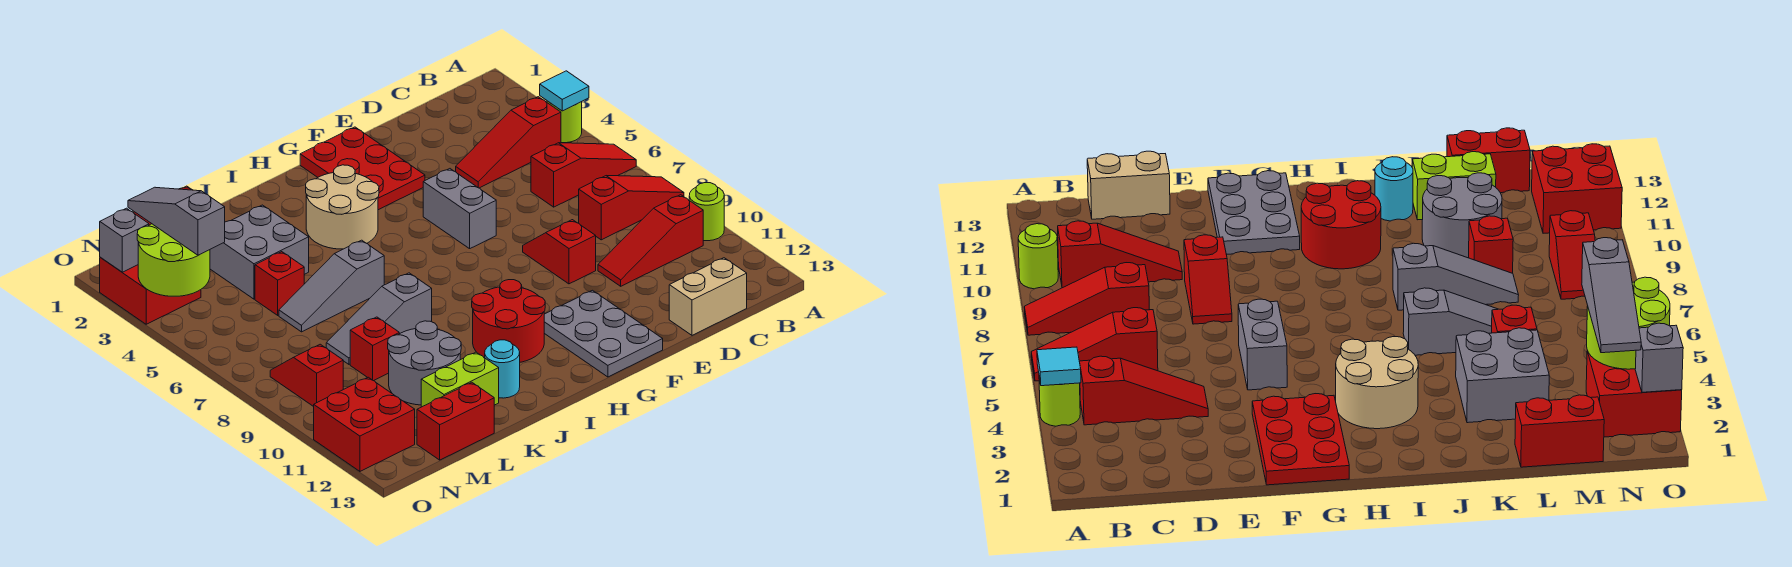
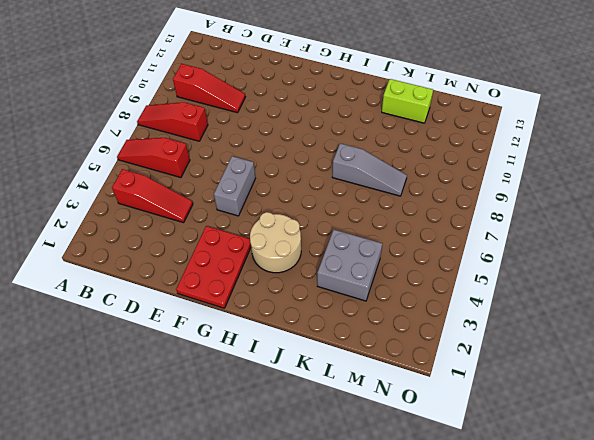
none -> lime 1x1 round brick [547,101,582,143]
none -> lime 1x1 round brick [689,183,724,241]
none -> tan 1x2 brick [669,258,747,335]
none -> red 1x2 slope [523,220,596,284]

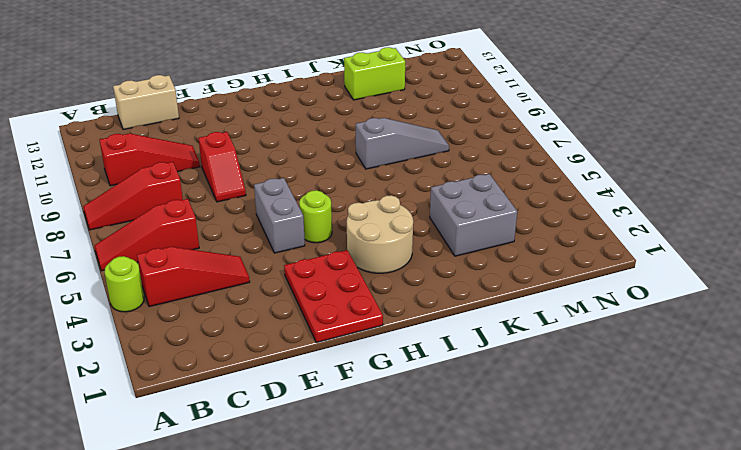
lime 1x1 round brick [299,190,332,243] -> lime 1x1 round brick moved to [689,183,724,241]
none -> grey 2x3 plate [544,290,663,377]
none -> red 2x2 round brick [472,280,545,362]
none -> grey 1x3 slope [279,240,384,332]
none -> cyan 1x1 round brick [485,340,520,398]

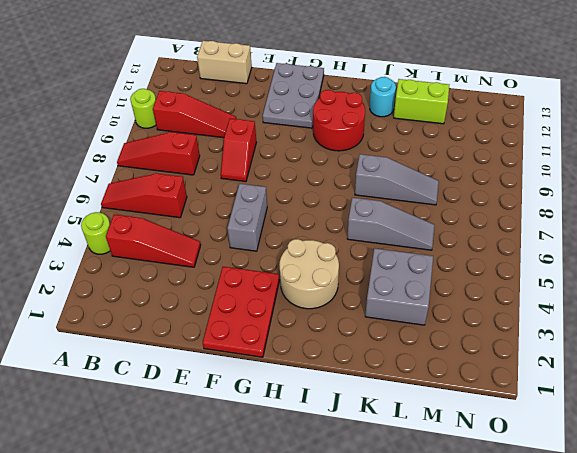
none -> grey 2x2 round brick [388,321,461,405]
none -> red 1x2 brick [1515,395,1604,467]
none -> red 1x1 brick [255,252,304,315]
none -> red 1x1 brick [350,317,399,381]

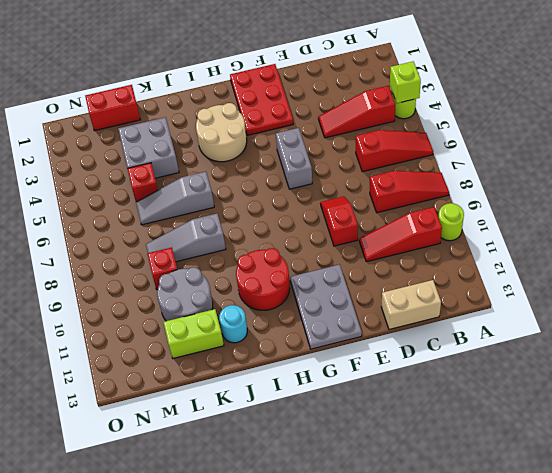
lime 1x1 brick [390,62,421,103] -> cyan 1x1 tile [540,71,589,111]
none -> red 1x2 brick [417,382,494,460]
none -> red 2x2 brick [100,257,201,324]
none -> red 1x2 slope [270,344,343,407]
none -> red 2x2 brick [314,377,415,471]

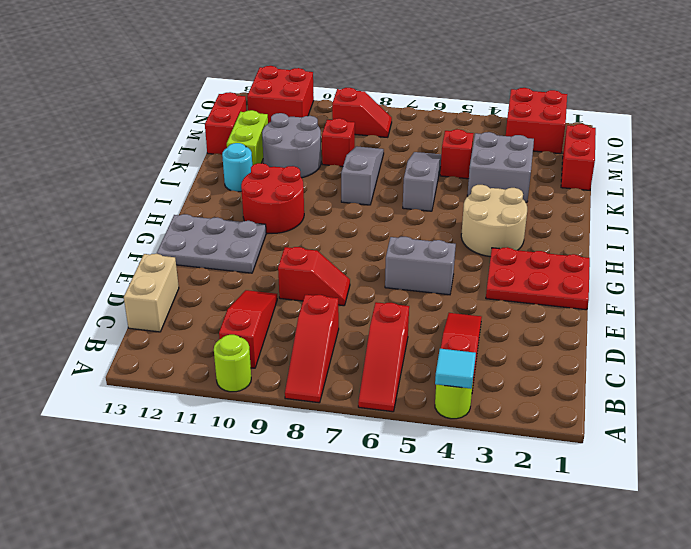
none -> lime 2x2 round brick [137,224,210,296]
none -> grey 1x1 brick [100,208,149,272]
none -> grey 1x3 slope [128,187,225,255]

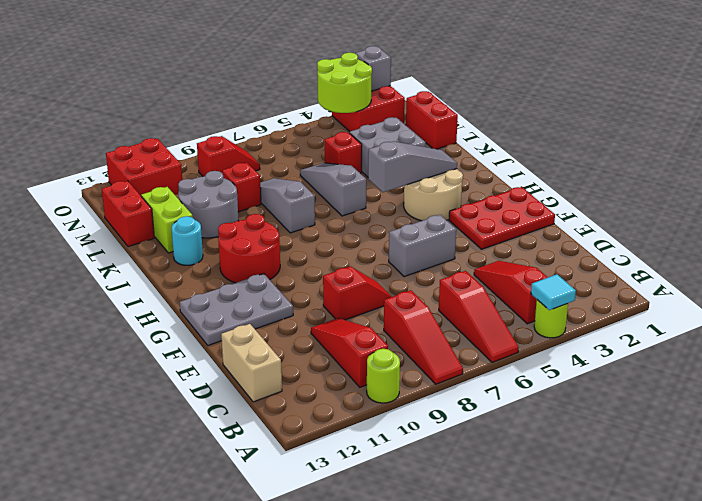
grey 1x3 slope [368,141,457,192] -> grey 1x3 slope moved to [128,187,225,255]

